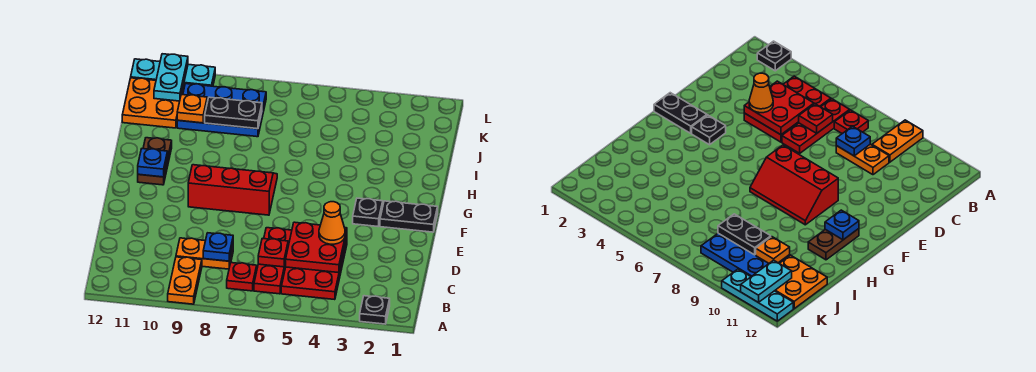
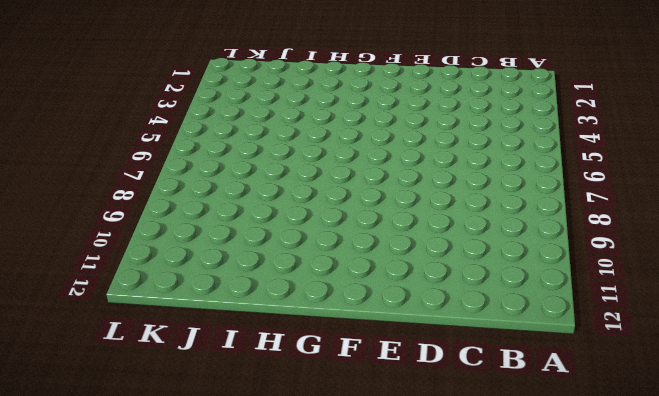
none -> black 1x1 plate [360,296,390,324]
none -> orange 1x2 plate [168,257,202,304]
none -> red 2x3 plate [281,238,347,300]

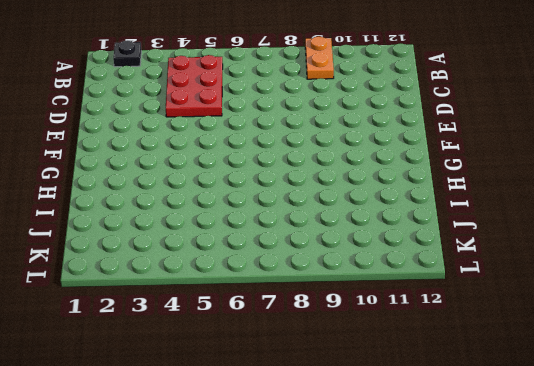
none -> red 1x3 plate [254,228,292,294]
none -> red 1x1 plate [227,263,257,291]
none -> orange 1x2 plate [176,238,233,269]

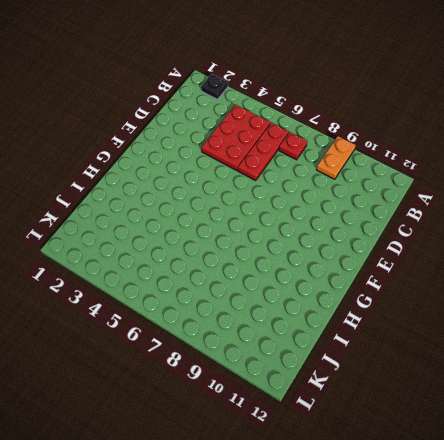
none -> orange 1x2 plate [176,238,233,269]
none -> black 1x2 plate [380,201,438,232]
none -> black 1x1 plate [353,198,383,227]

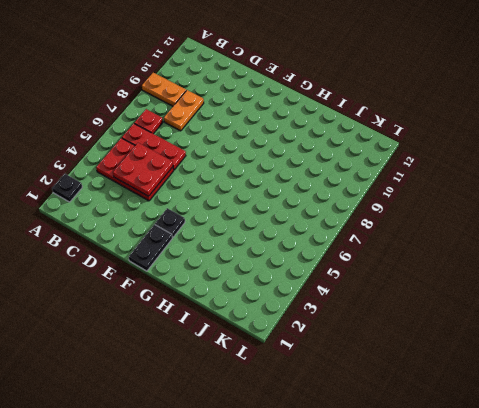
none -> red 2x3 slope [188,165,277,215]
none -> brown 1x2 plate [138,138,172,185]
none -> blue 2x3 plate [177,84,266,137]

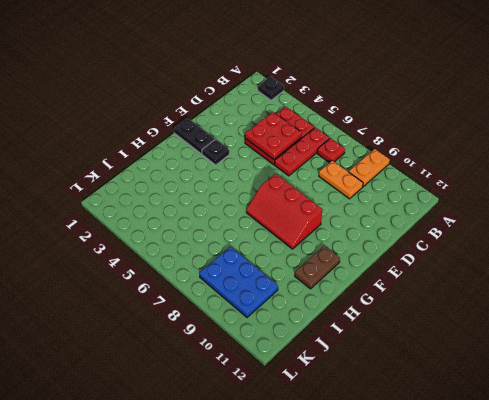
none -> orange 2x2 plate [122,78,184,128]
none -> cyan 1x3 plate [131,59,215,87]
none -> red 1x1 plate [258,238,288,267]

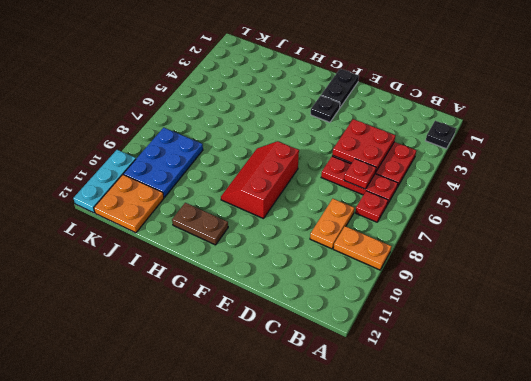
none -> blue 1x1 plate [203,233,233,261]
none -> blue 1x1 plate [138,149,168,177]
none -> black 1x2 plate [205,97,262,129]

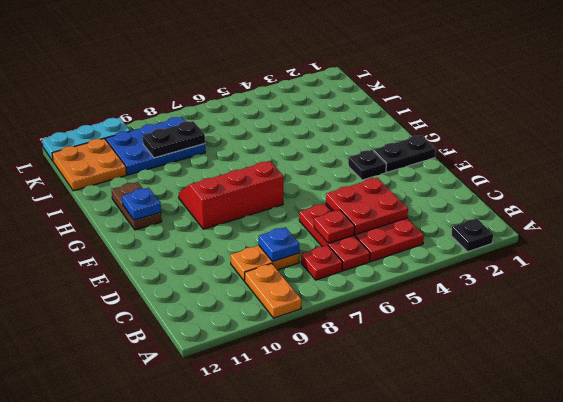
none -> orange 1x1 plate [177,94,207,123]
none -> cyan 1x2 plate [154,54,188,101]
none -> orange 1x1 cone [319,202,345,244]

